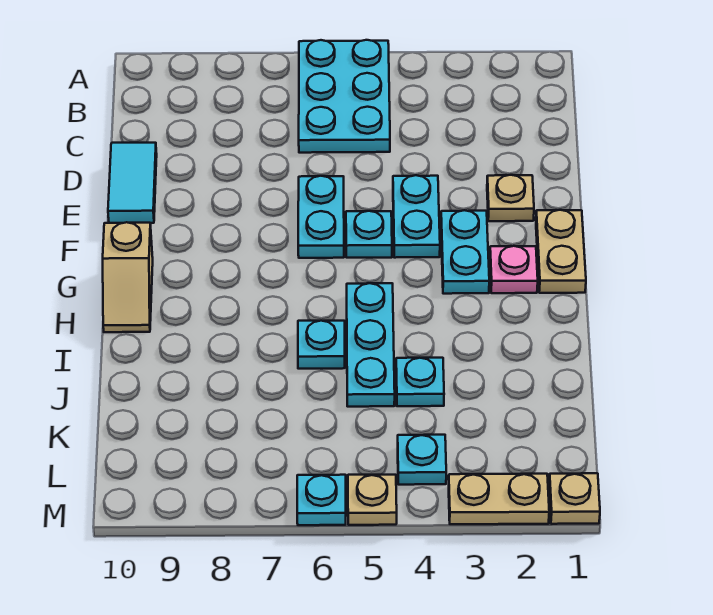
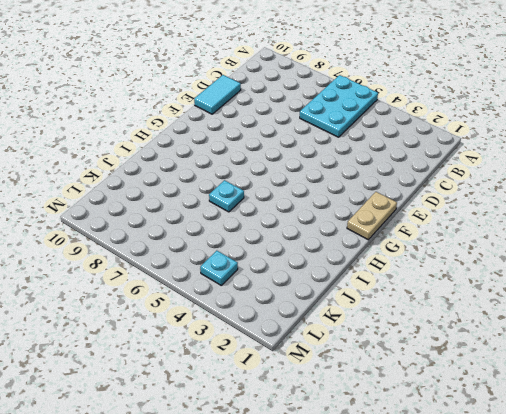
none -> tan 1x1 plate [487,175,534,221]
none -> cyan 1x2 plate [393,175,440,258]
none -> cyan 1x2 plate [298,176,344,258]

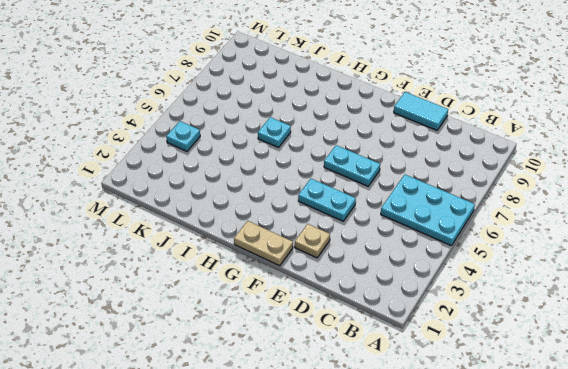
none -> cyan 1x2 plate [441,210,489,294]
none -> cyan 1x1 plate [346,211,392,258]
none -> pink 1x1 plate [490,246,538,293]

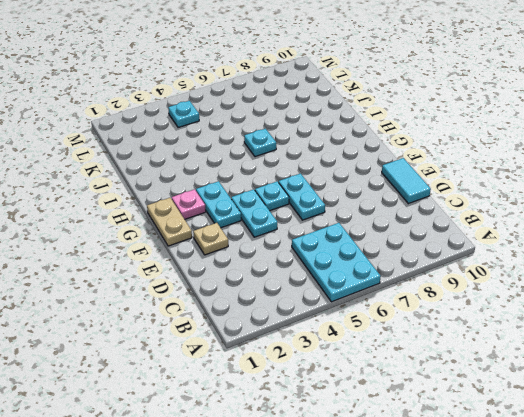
none -> tan 1x2 slope [103,222,153,332]
none -> cyan 1x3 plate [347,283,395,407]
none -> cyan 1x1 plate [396,358,444,406]

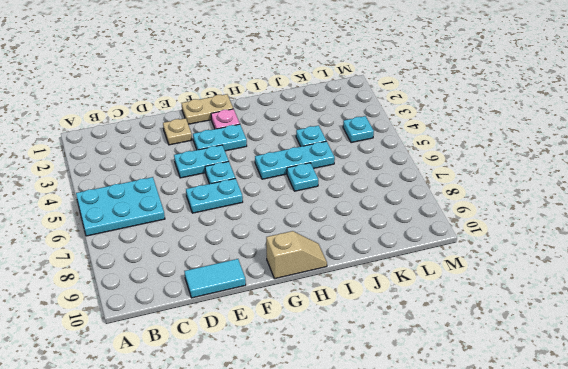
none -> tan 1x1 plate [549,473,600,524]
none -> tan 1x2 plate [449,474,549,524]
none -> tan 1x1 plate [348,475,397,525]

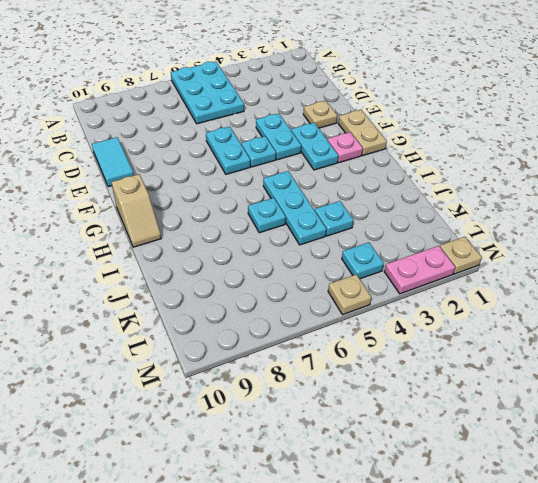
pink 1x2 plate [384,246,455,294] -> tan 1x2 plate [449,474,549,524]
none -> cyan 1x1 plate [297,475,346,525]

